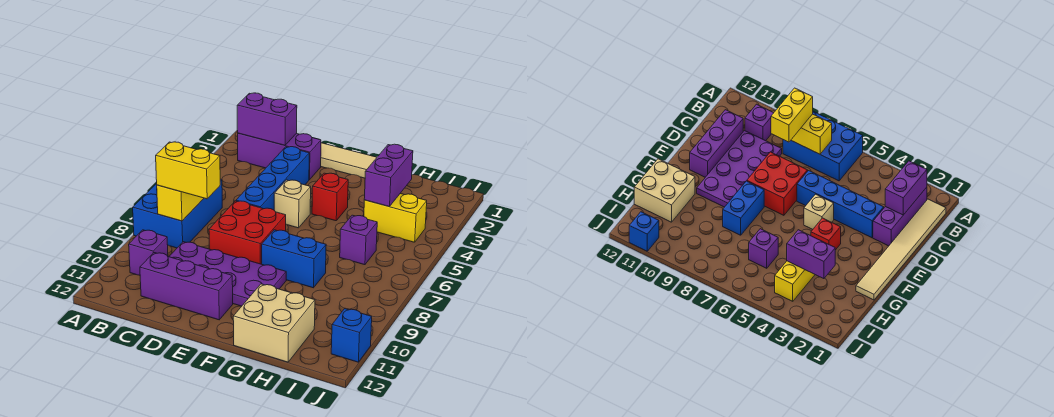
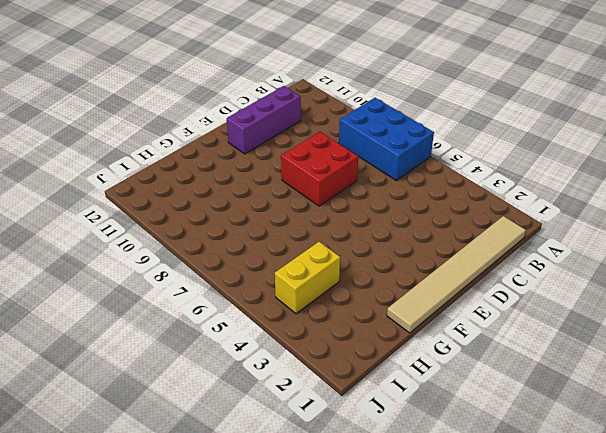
none -> purple 1x3 brick [238,133,321,180]
none -> purple 1x1 brick [129,230,168,275]
none -> purple 2x4 plate [169,242,286,306]

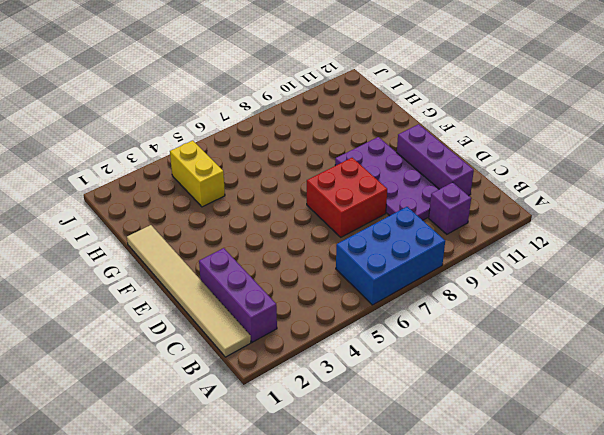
none -> blue 1x4 brick [236,147,309,210]
none -> tan 1x1 brick [274,180,311,228]
none -> red 1x1 brick [312,173,348,221]

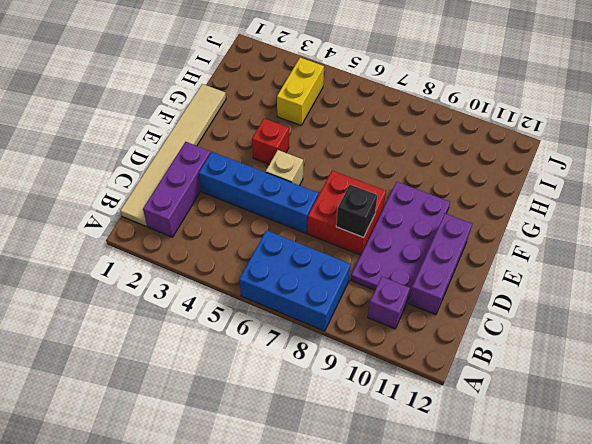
black 1x1 brick [336,185,377,238] -> none
none -> blue 1x2 brick [262,230,326,288]
none -> tan 2x2 brick [233,284,315,362]
none -> purple 1x1 brick [340,215,377,265]

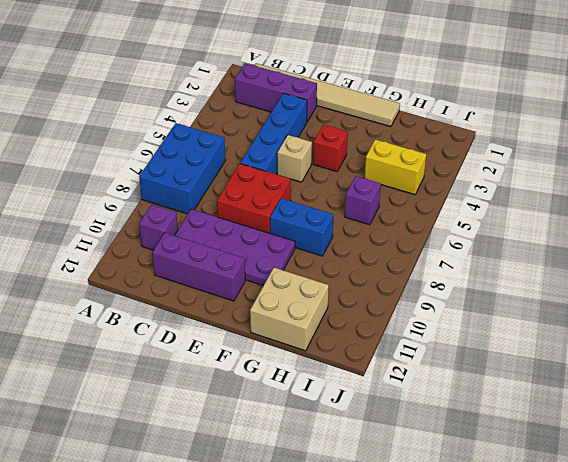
none -> blue 1x1 brick [331,308,372,362]
none -> purple 1x2 brick [237,93,297,145]
none -> yellow 1x2 brick [157,185,204,221]

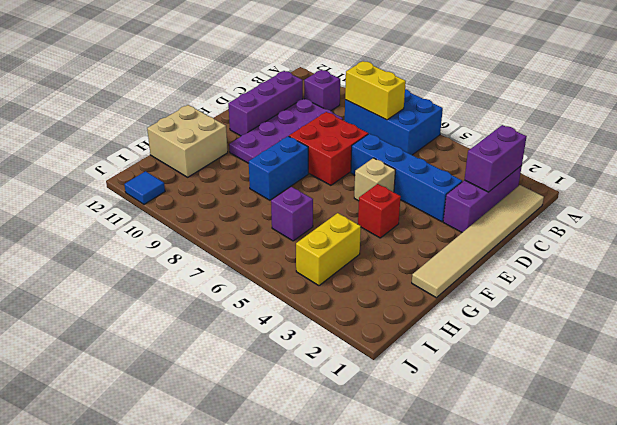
blue 1x1 tile [124,171,165,204] -> blue 1x1 brick [331,308,372,362]
none -> purple 1x2 brick [364,144,413,207]
none -> yellow 1x2 brick [156,142,220,199]

